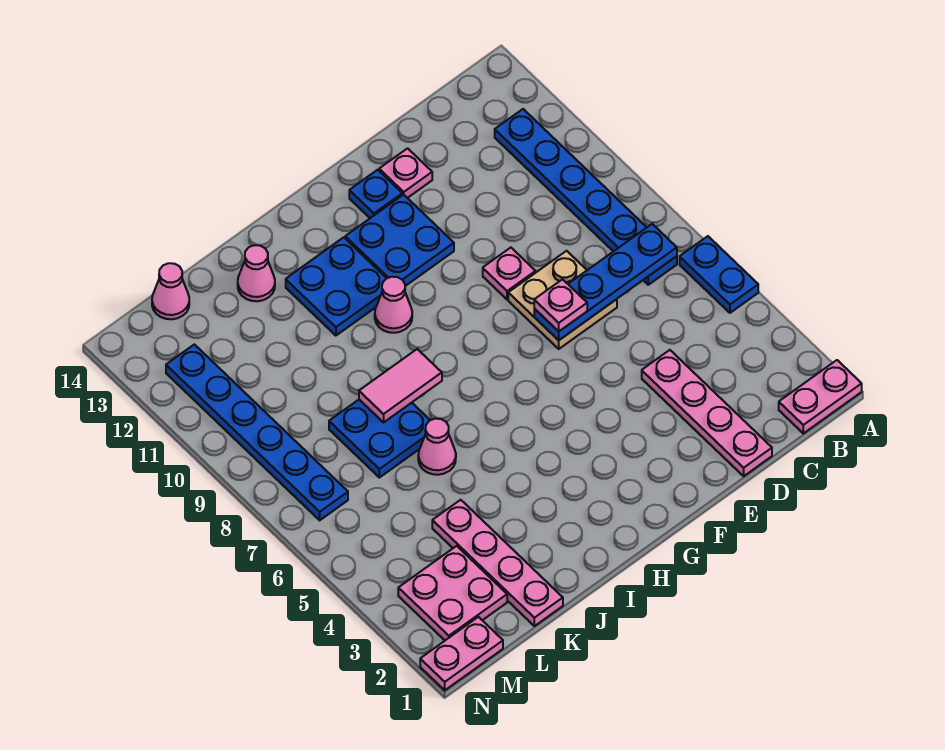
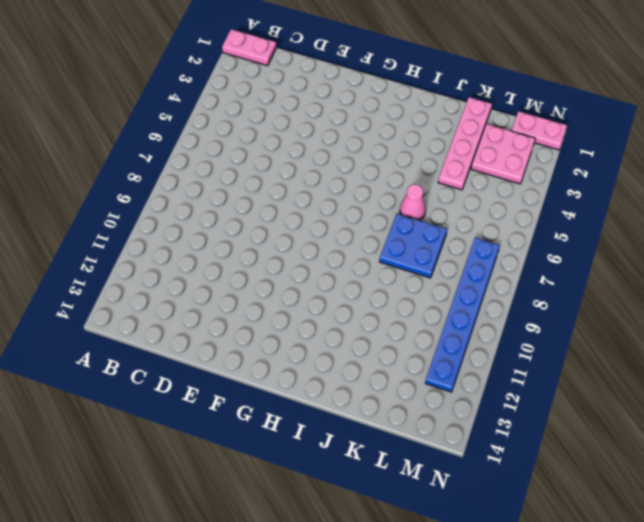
none -> blue 1x2 plate [680,236,758,313]
none -> blue 1x6 plate [495,109,677,285]
none -> pink 1x4 plate [642,350,772,476]

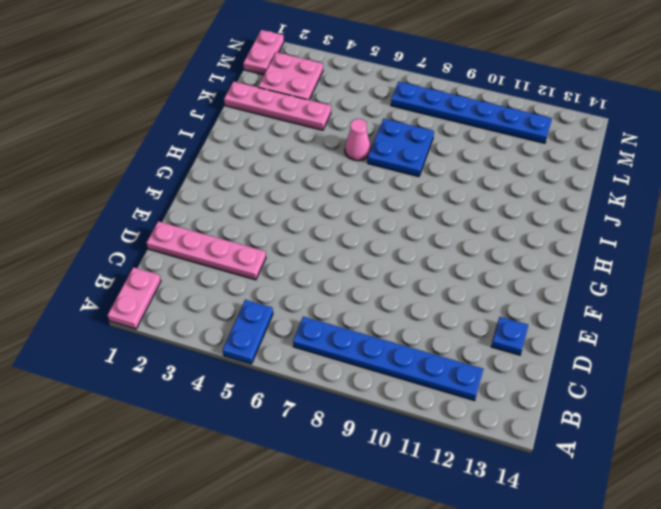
blue 1x2 plate [223,300,273,364] -> blue 1x2 plate turned to [680,236,758,313]
blue 1x1 plate [491,317,528,355] -> blue 1x1 plate moved to [349,170,402,218]
none -> tan 2x2 plate [508,251,617,349]
none -> pink 1x1 plate [483,248,536,300]
none -> pink 1x1 plate [379,148,432,198]

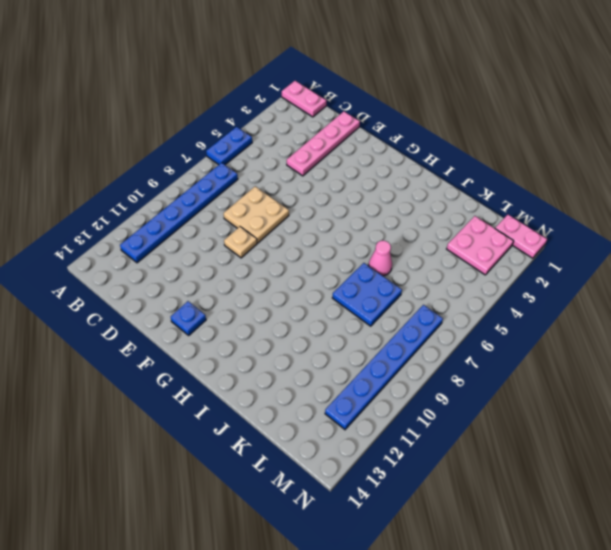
tan 1x1 plate [224,227,257,258] -> pink 1x1 plate [483,248,536,300]
none -> pink 1x1 plate [379,148,432,198]
none -> blue 2x2 plate [345,194,454,286]
none -> pink 1x1 cone [375,277,412,333]

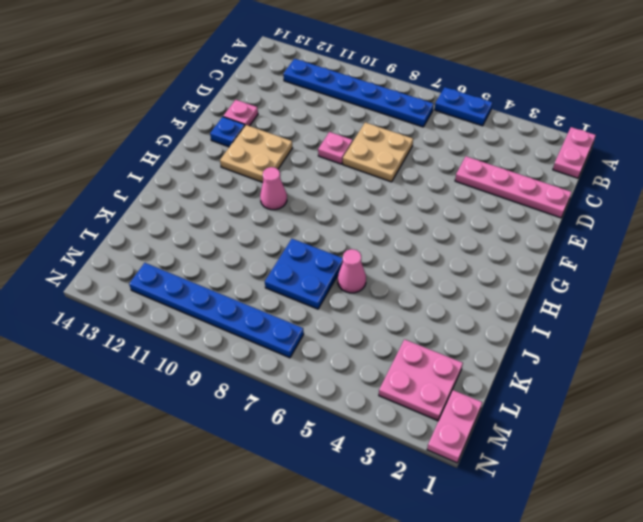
tan 2x2 plate [220,125,292,182] -> blue 2x2 plate [345,194,454,286]
none -> blue 2x2 plate [286,237,387,336]
none -> pink 1x1 cone [238,245,275,301]
none -> pink 1x4 plate [432,500,563,626]

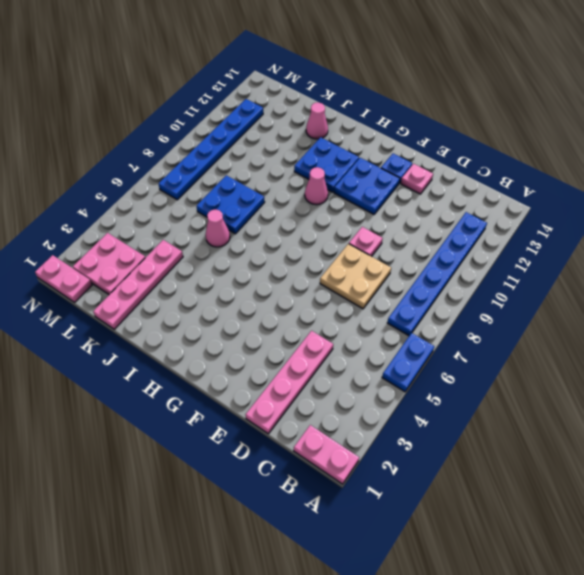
none -> pink 1x1 cone [152,263,189,319]
none -> blue 1x4 plate [534,224,677,340]
none -> pink 1x2 tile [359,349,442,422]

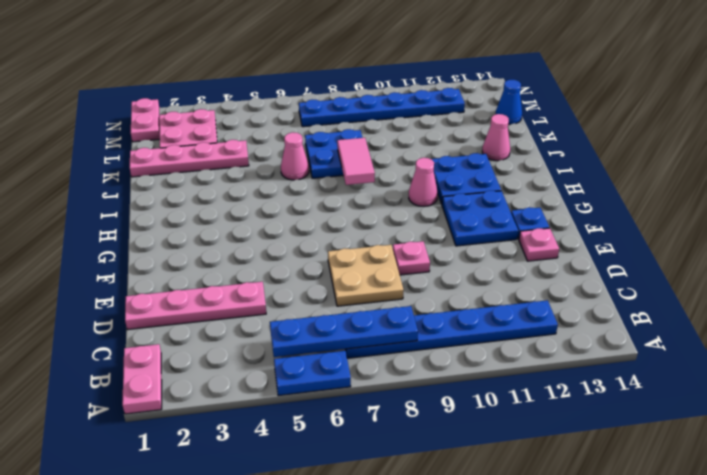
blue 1x4 plate [270,306,418,357] -> blue 1x4 plate turned to [534,224,677,340]
blue 1x1 cone [495,80,522,124] -> pink 1x1 cone [152,263,189,319]
none -> pink 1x1 plate [534,279,587,331]

